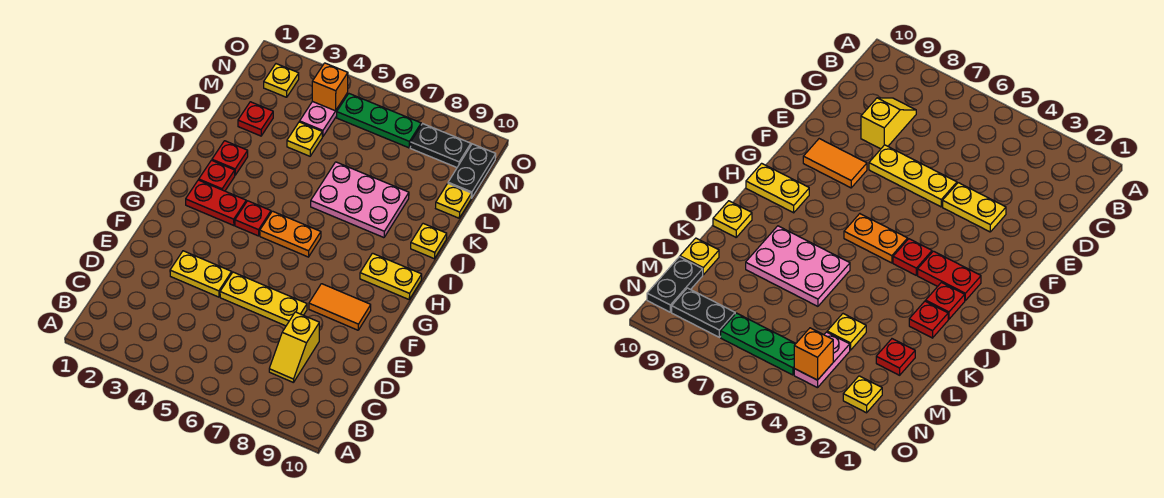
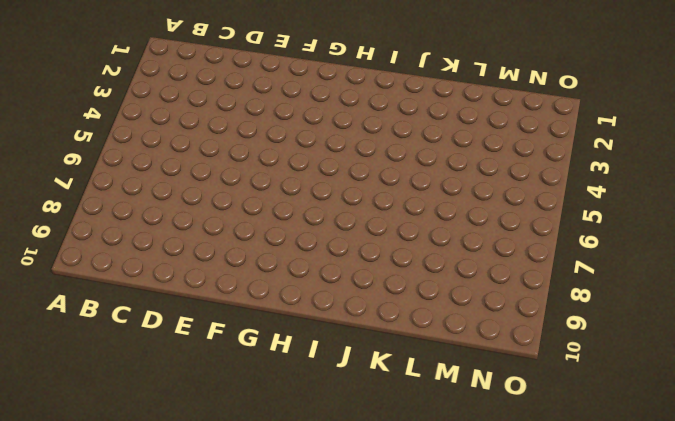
none -> yellow 1x2 slope [269,312,319,383]
none -> yellow 1x2 plate [170,251,232,297]
none -> yellow 1x3 plate [220,272,307,326]

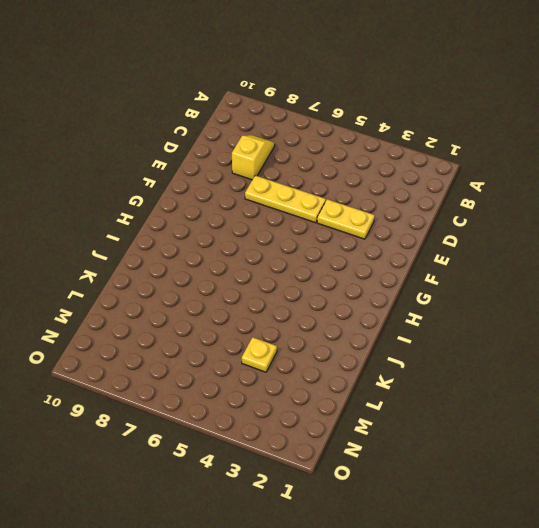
none -> orange 1x2 tile [309,284,371,330]
none -> red 1x2 plate [186,180,246,226]
none -> red 1x1 plate [235,201,271,236]

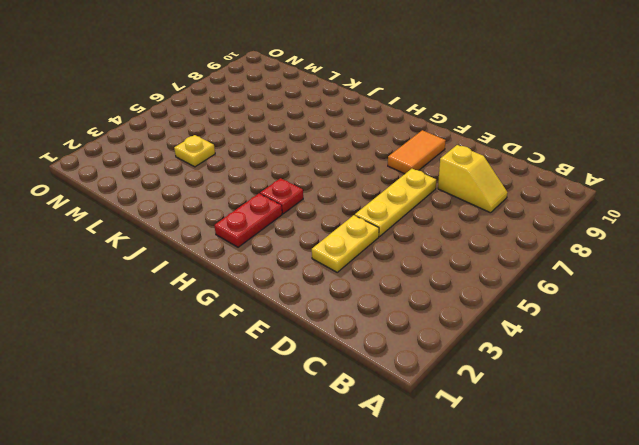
none -> orange 1x2 plate [260,211,321,257]
none -> yellow 1x2 plate [360,253,422,299]
none -> red 1x1 plate [199,160,235,191]

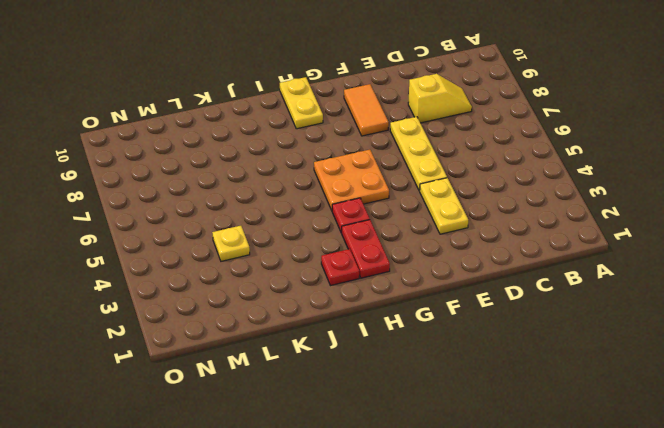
orange 2x2 plate [314,150,389,211] -> orange 1x2 plate [260,211,321,257]
none -> red 1x1 plate [212,141,248,175]
none -> pink 2x3 plate [311,162,409,238]
none -> yellow 1x1 plate [411,224,447,259]

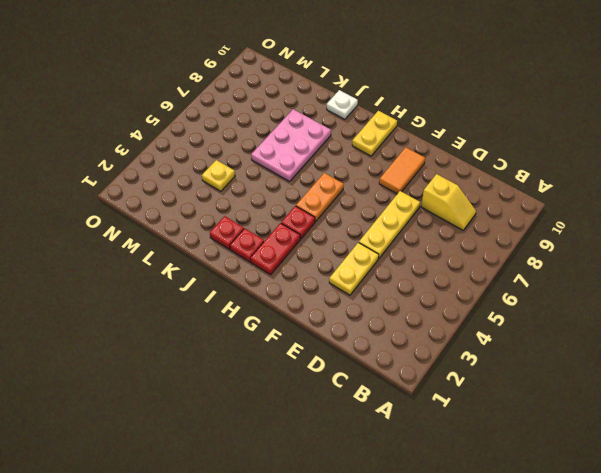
white 1x1 plate [327,90,358,119] -> yellow 1x1 plate [411,224,447,259]
none -> red 1x1 plate [238,102,273,136]
none -> yellow 1x1 plate [436,184,471,218]
none -> pink 1x2 plate [300,94,347,137]

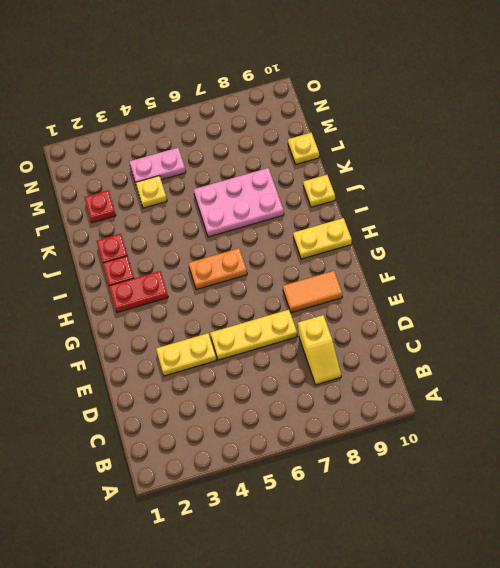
pink 1x2 plate [129,148,186,182] -> pink 1x2 plate turned to [300,94,347,137]
none -> red 1x1 plate [235,201,271,236]
none -> black 1x2 plate [448,144,496,198]
none -> yellow 1x1 plate [264,64,299,97]

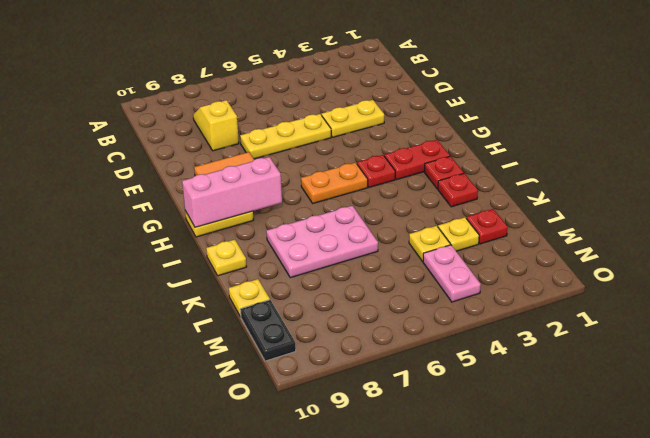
pink 1x3 brick [182,157,282,227] -> none
yellow 1x1 plate [438,217,479,251] -> yellow 1x1 plate moved to [264,64,299,97]
none -> green 1x3 plate [337,94,421,148]
none -> black 1x2 plate [410,124,471,167]
none -> orange 1x1 brick [312,63,348,111]

